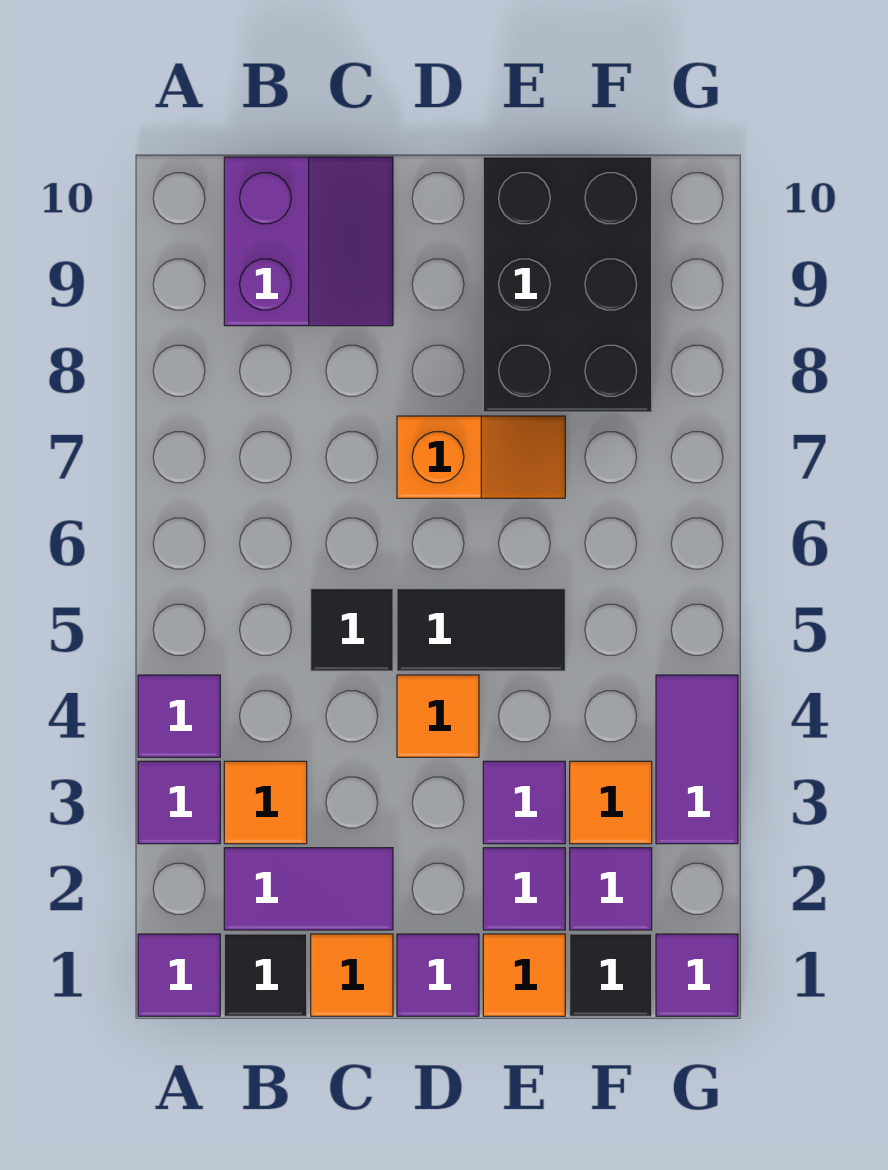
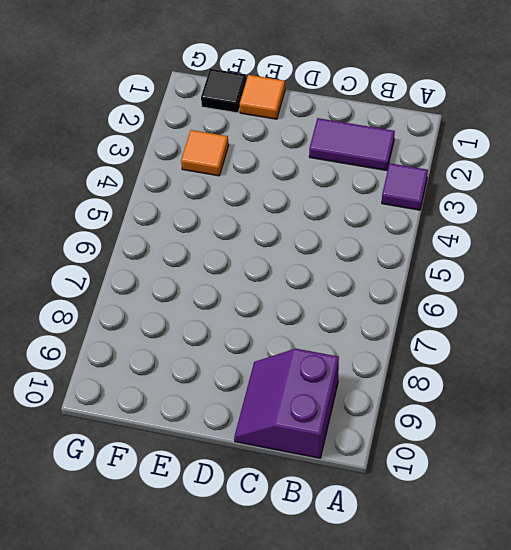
none -> purple 1x1 tile [138,934,220,1016]
none -> purple 1x1 tile [138,675,220,757]
none -> black 1x1 tile [224,934,307,1016]

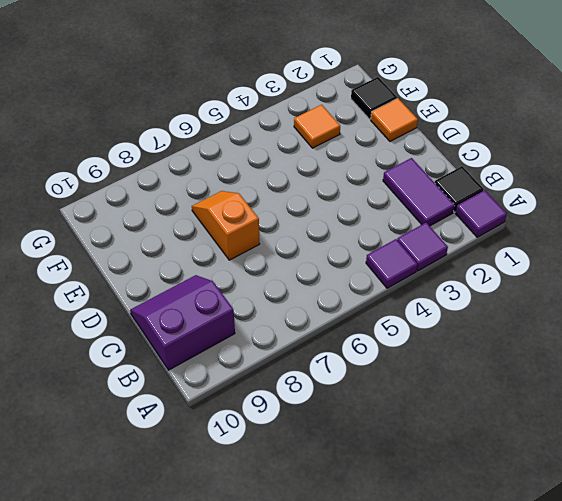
none -> orange 1x1 tile [224,761,307,844]
none -> orange 1x1 tile [311,934,393,1016]
none -> black 1x1 tile [311,589,393,671]

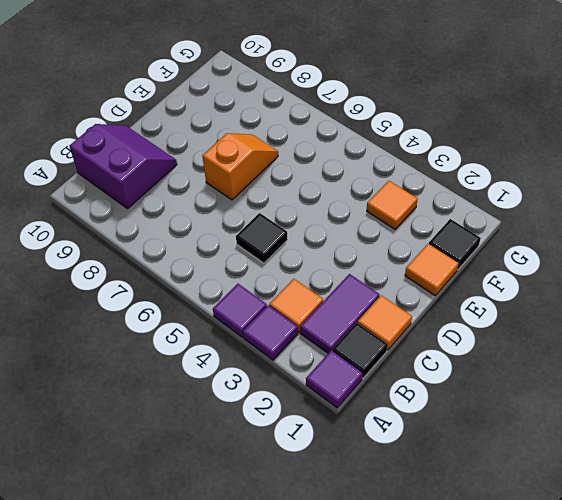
none -> purple 1x1 tile [397,934,479,1016]
none -> orange 1x1 tile [397,675,479,757]
none -> black 1x2 tile [397,589,565,671]

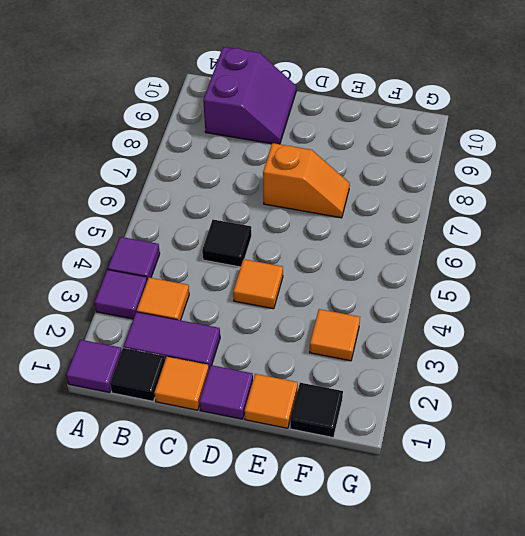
none -> black 1x2 tile [397,589,565,671]
none -> purple 1x1 tile [483,848,565,930]
none -> purple 1x1 tile [483,761,565,844]

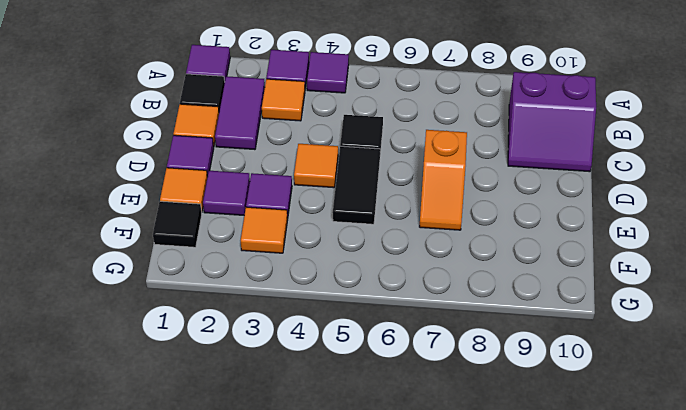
none -> black 2x3 brick [483,157,652,412]
none -> purple 1x1 tile [570,848,652,930]
none -> purple 1x1 tile [656,934,738,1016]

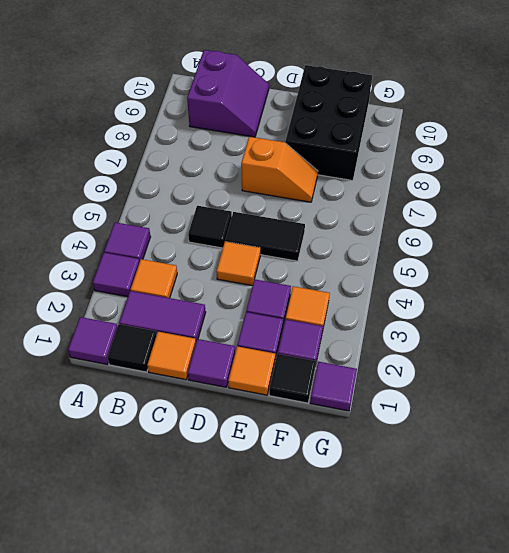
none -> purple 1x2 tile [656,675,738,844]

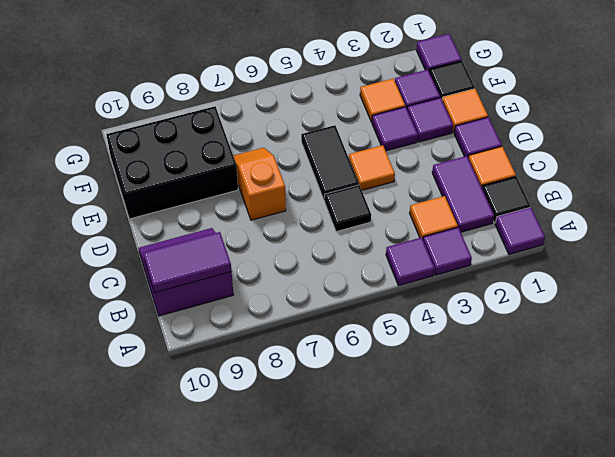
purple 1x2 tile [143,232,231,293] -> purple 1x2 tile moved to [656,675,738,844]

